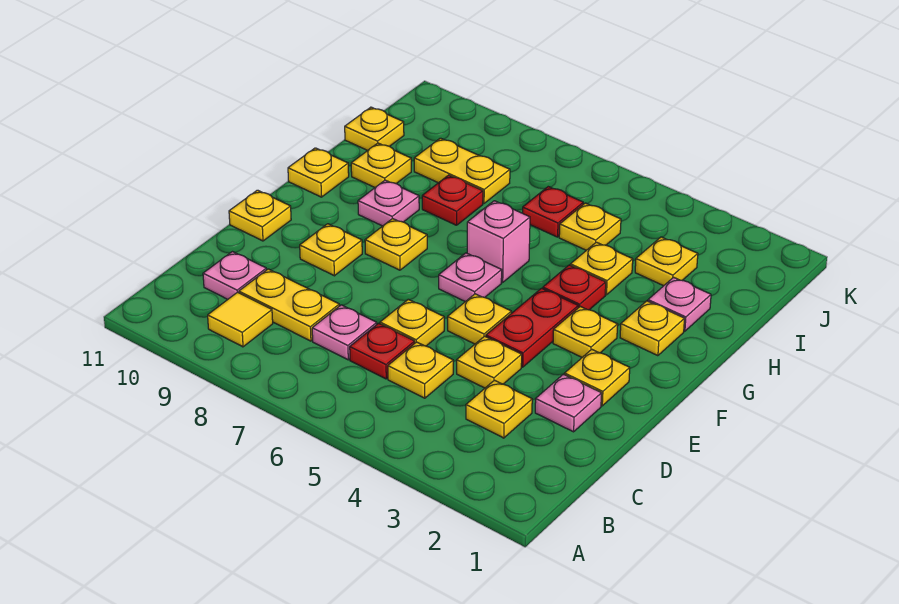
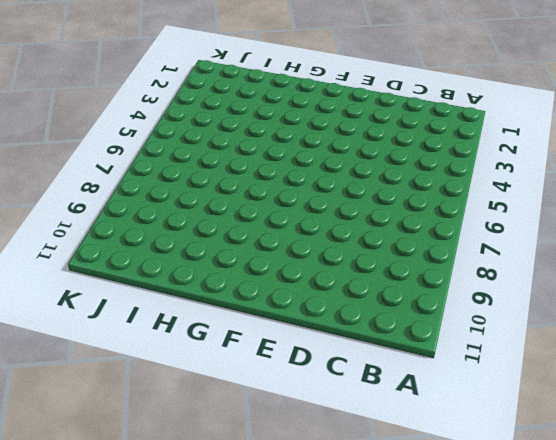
none -> yellow 1x1 tile [208,292,273,347]
none -> yellow 1x1 plate [466,380,532,438]
none -> yellow 1x1 plate [388,342,453,398]
none -> red 1x1 plate [350,323,415,379]

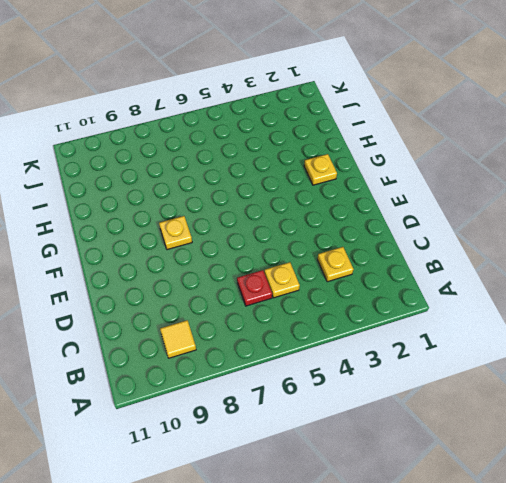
none -> pink 1x1 plate [312,305,377,360]
none -> yellow 1x2 plate [239,269,339,341]
none -> pink 1x1 plate [203,252,266,300]
none -> pink 1x1 plate [535,374,602,432]

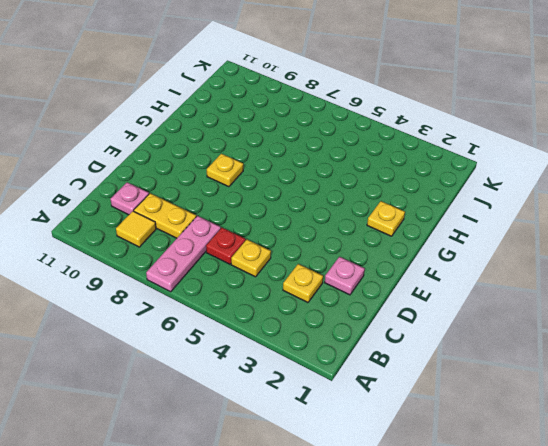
pink 1x3 plate [146,216,221,292] -> pink 1x1 plate [312,305,377,360]
none -> yellow 1x1 plate [457,336,522,388]
none -> yellow 1x1 plate [380,299,444,346]
none -> yellow 1x1 plate [565,349,630,406]
none -> red 1x2 plate [486,288,578,367]

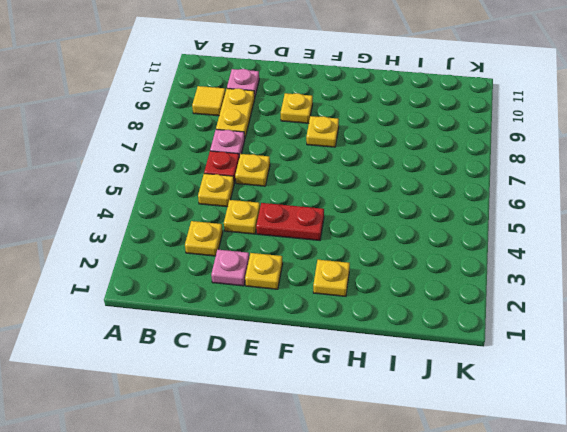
none -> yellow 1x1 plate [448,294,511,344]
none -> yellow 1x1 plate [229,190,291,241]
none -> yellow 1x1 plate [553,306,618,357]
none -> pink 1x1 plate [439,253,502,302]

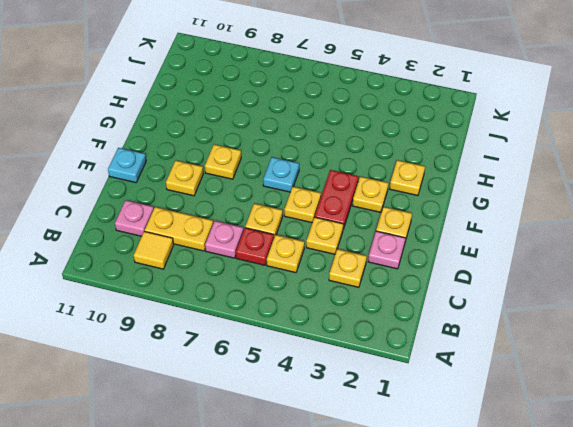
cyan 1x1 plate [108,148,146,183] -> yellow 1x1 plate [229,190,291,241]
cyan 1x1 plate [263,157,299,192] -> pink 1x1 plate [439,253,502,302]
none -> red 1x1 plate [543,265,606,310]
none -> pink 1x1 brick [467,201,530,282]
none -> pink 1x1 plate [358,180,419,226]
none -> yellow 1x1 plate [288,148,349,197]

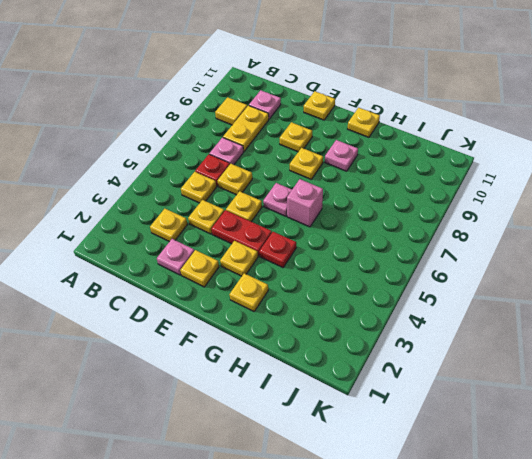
none -> pink 1x1 plate [648,277,711,331]
none -> yellow 1x1 plate [570,242,633,295]
none -> red 1x1 plate [422,175,483,225]
none -> yellow 1x1 plate [351,143,411,187]

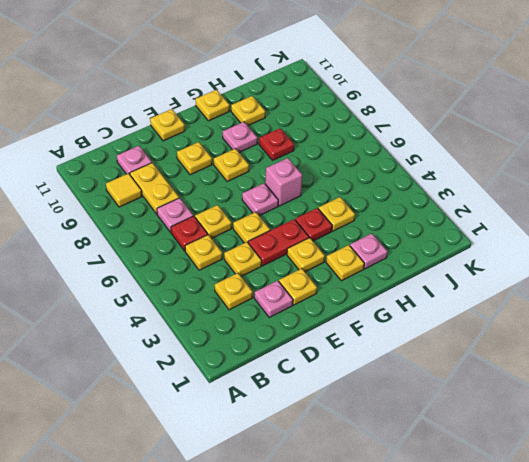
none -> yellow 1x1 plate [635,237,698,286]
none -> yellow 1x1 plate [559,203,621,250]
none -> red 1x1 plate [523,187,583,237]
none -> yellow 1x2 plate [414,138,510,203]

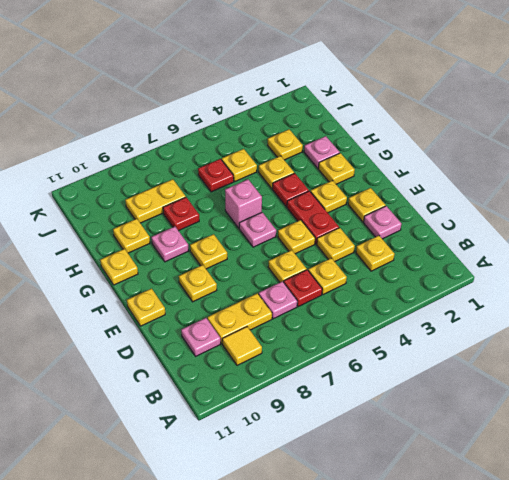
none -> yellow 1x1 plate [345,107,404,150]

